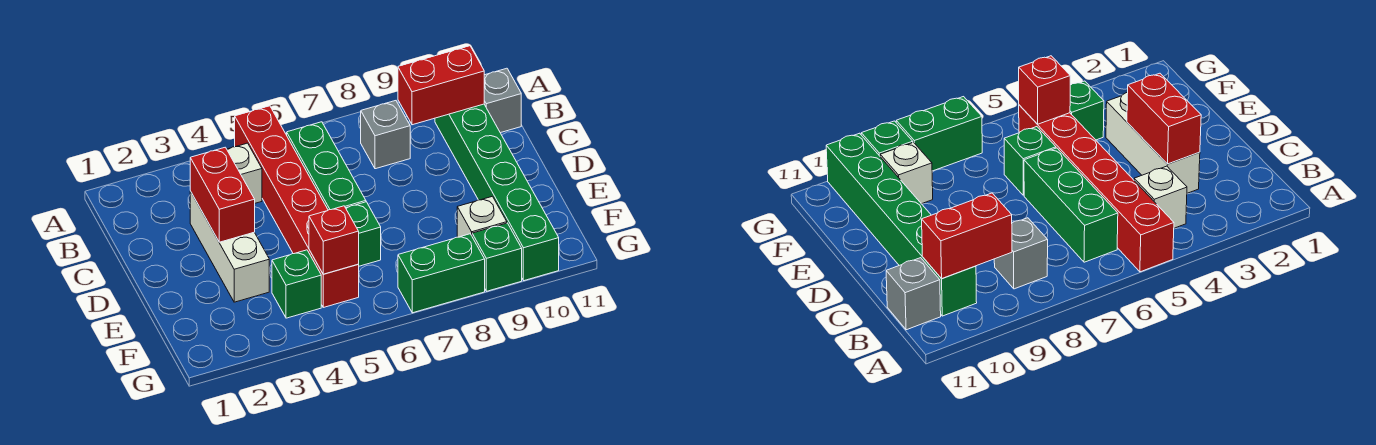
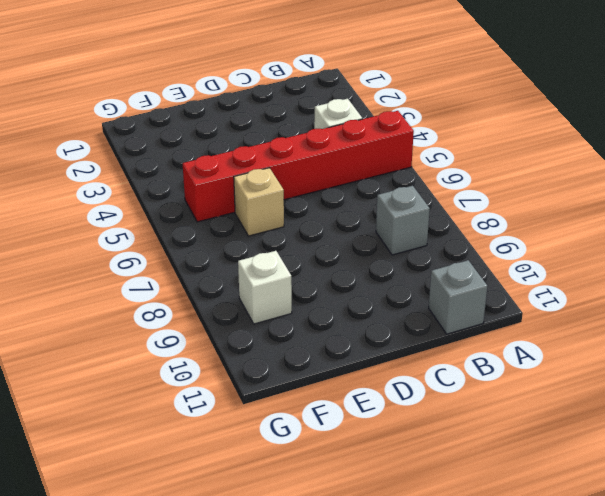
tan 1x1 brick [234,168,284,236] -> green 1x1 brick [346,202,381,266]
none -> green 1x3 brick [287,122,366,210]
none -> green 1x6 brick [435,104,559,281]
none -> white 1x3 brick [190,191,269,302]

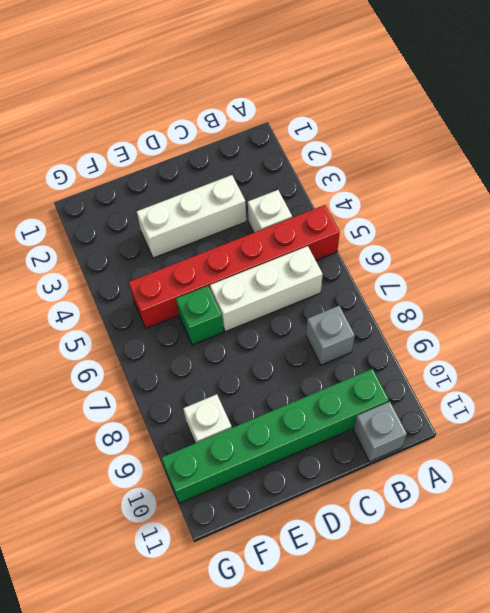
white 1x3 brick [210,246,323,332] -> green 1x3 brick [287,122,366,210]
none -> green 1x1 brick [272,250,321,318]
none -> green 1x2 brick [398,234,485,313]
none -> green 1x1 brick [472,223,522,291]

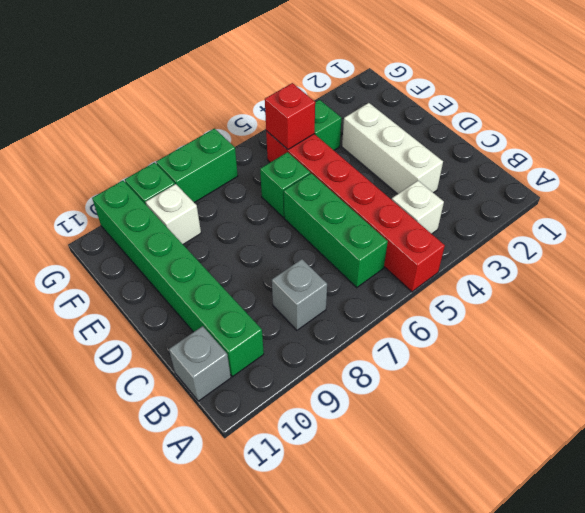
none -> red 1x2 brick [398,46,484,125]
none -> red 1x2 brick [190,147,255,242]

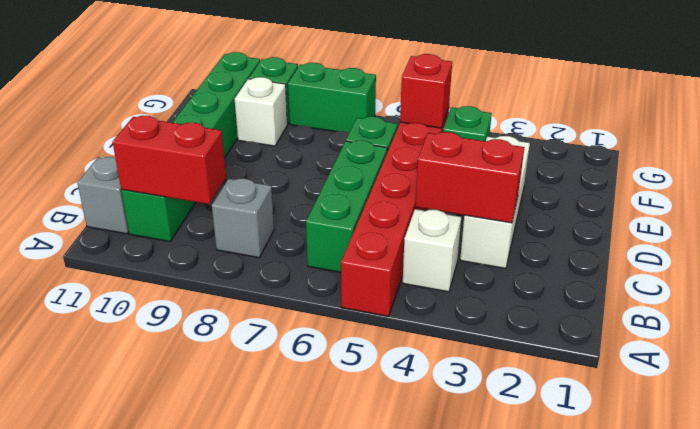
red 1x2 brick [415,132,525,223] -> red 1x2 brick turned to [190,147,255,242]

